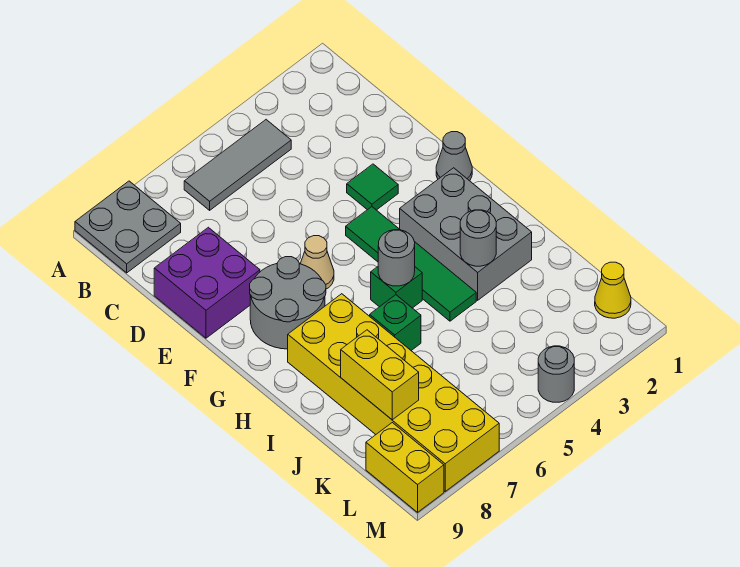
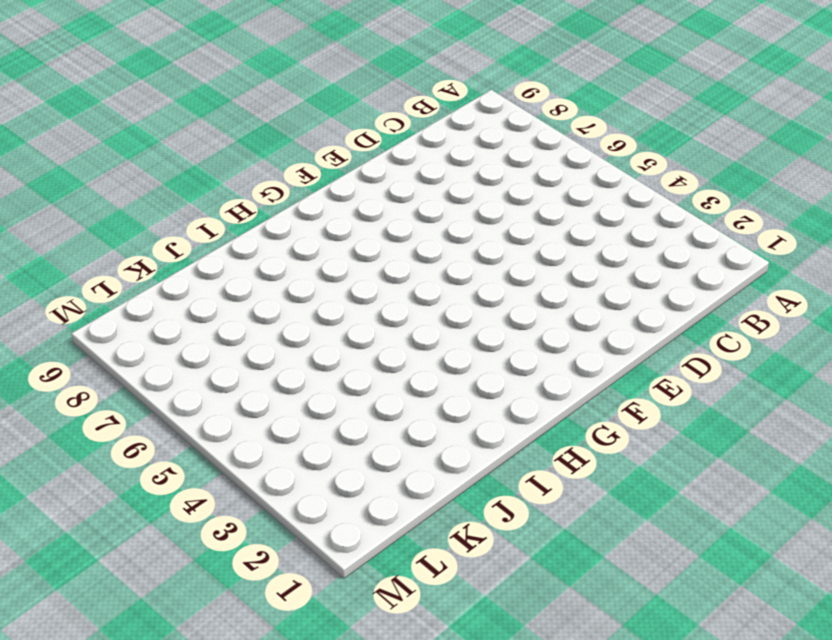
none -> grey 2x2 plate [75,181,181,273]
none -> grey 1x3 tile [184,120,291,210]
none -> purple 2x2 brick [154,227,260,338]

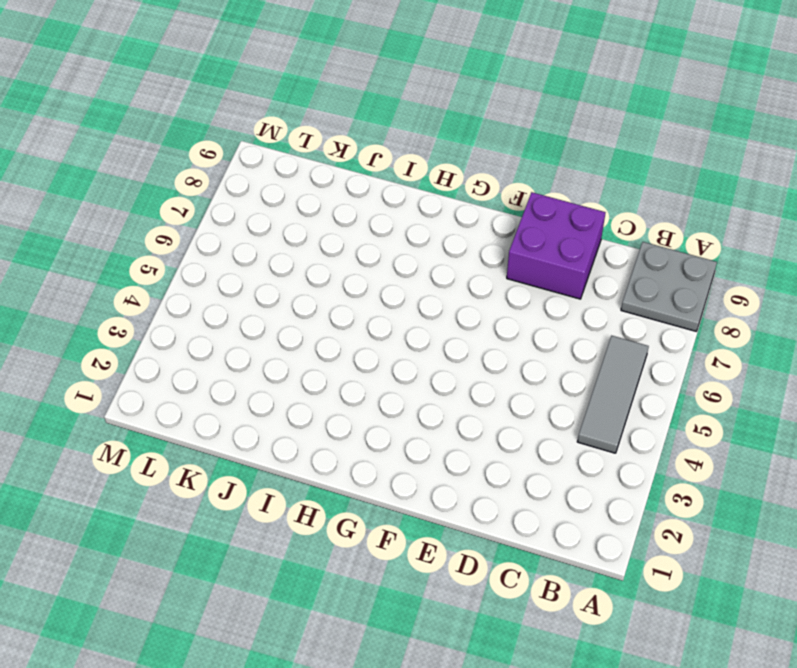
none -> green 1x1 tile [347,164,398,210]
none -> grey 1x1 cone [436,132,472,181]
none -> green 1x4 tile [346,207,476,321]

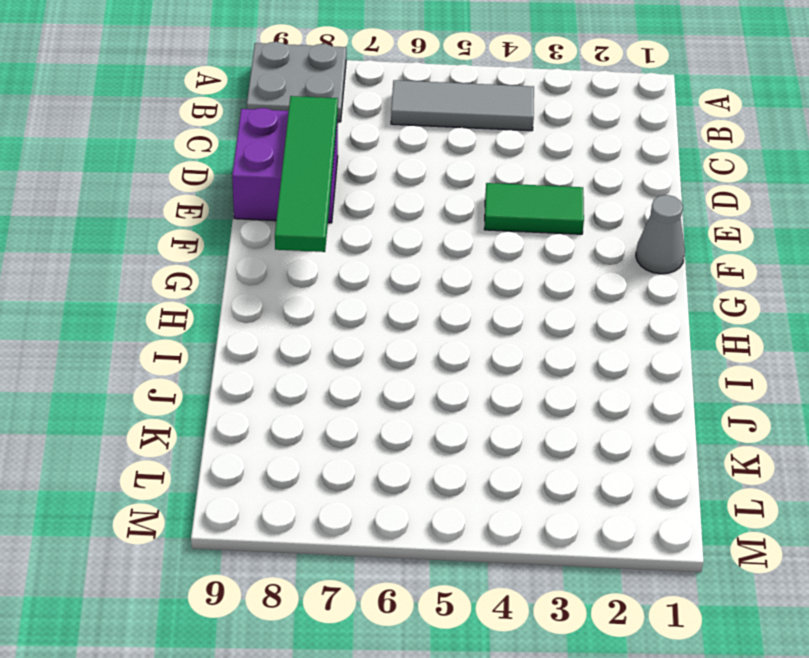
green 1x4 tile [275,96,338,252] -> green 1x4 tile moved to [346,207,476,321]
green 1x2 tile [484,183,584,234] -> green 1x1 tile [347,164,398,210]
none -> tan 1x1 cone [300,236,334,289]
none -> grey 2x2 round brick [250,257,326,349]
none -> grey 2x3 brick [400,168,532,300]

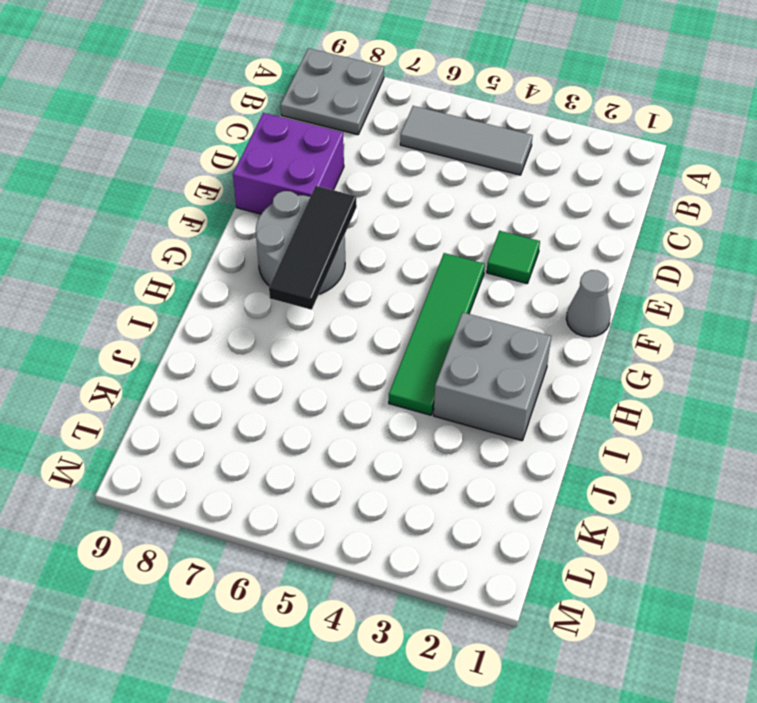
black 1x3 tile [269,186,357,310] -> none
grey 2x2 brick [434,313,551,441] -> grey 2x3 brick [400,168,532,300]
none -> tan 1x1 cone [300,236,334,289]
none -> green 1x1 brick [371,267,422,308]
none -> yellow 2x6 brick [288,294,499,491]

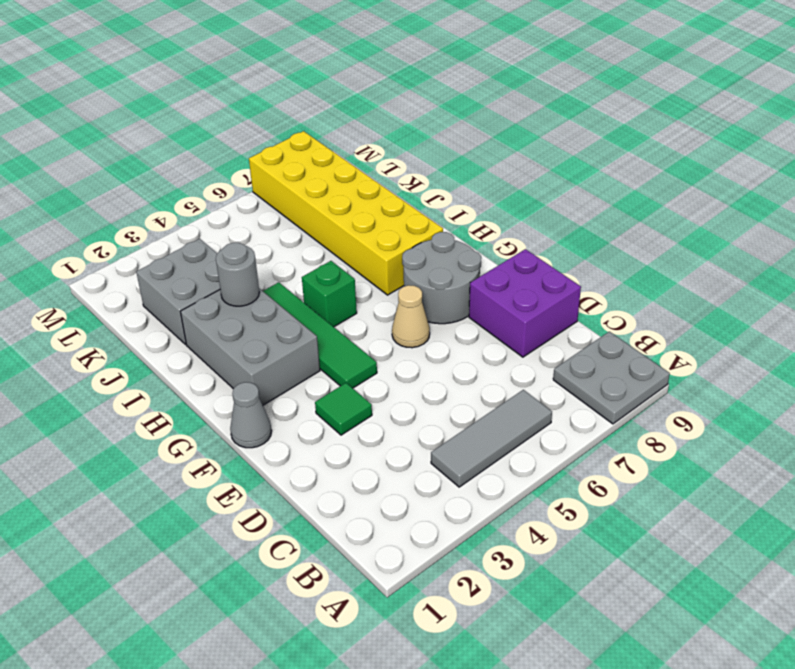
grey 2x2 brick [136,239,220,344] -> none
none -> green 1x1 brick [370,295,421,350]
none -> yellow 1x1 cone [595,262,631,318]
none -> yellow 1x2 brick [366,423,444,512]

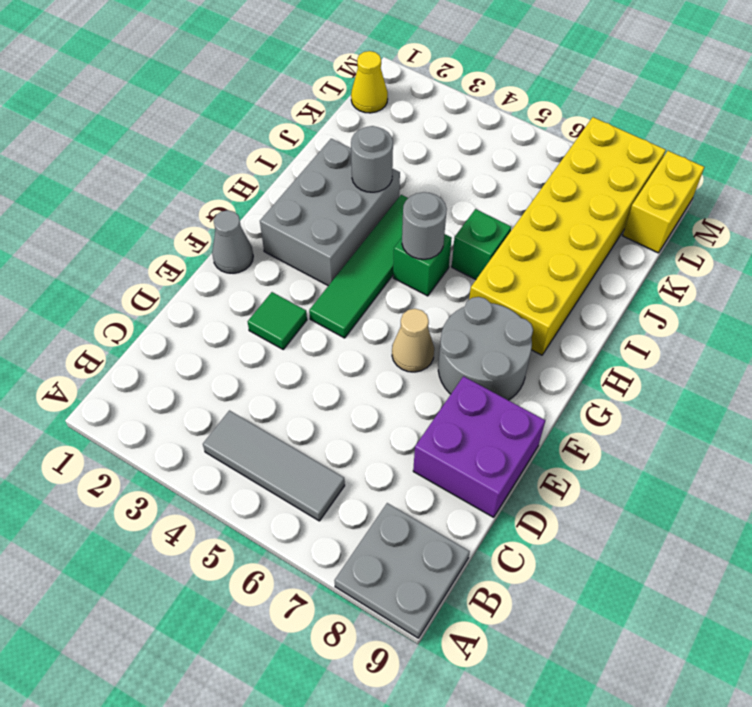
none -> grey 1x1 round brick [538,346,574,402]
none -> yellow 1x2 brick [341,330,419,420]

